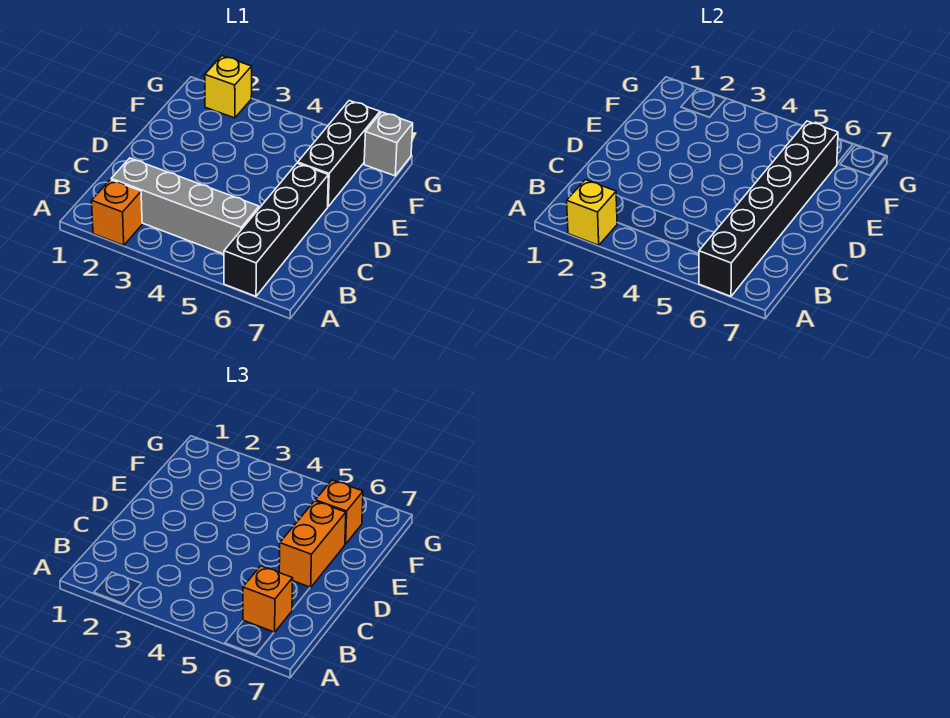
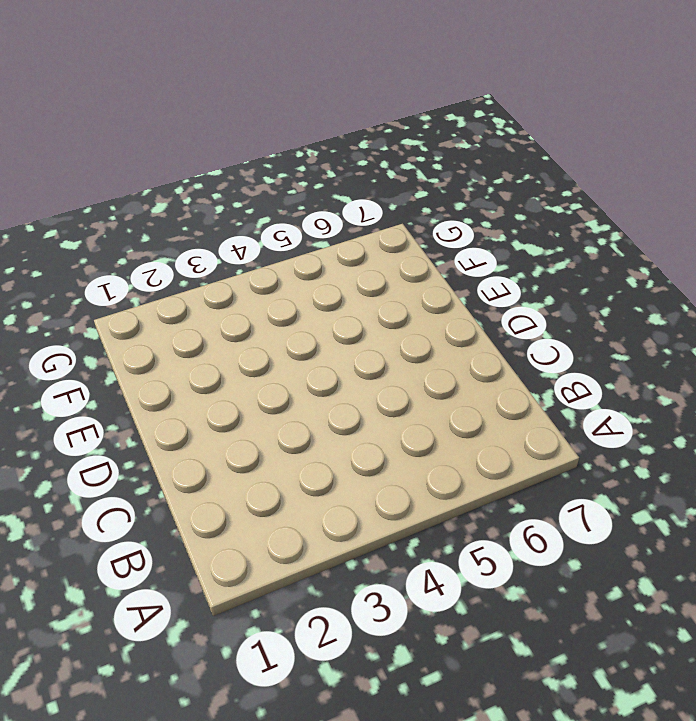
none -> orange 1x1 brick [92,180,142,245]
none -> black 1x4 brick [224,163,328,296]

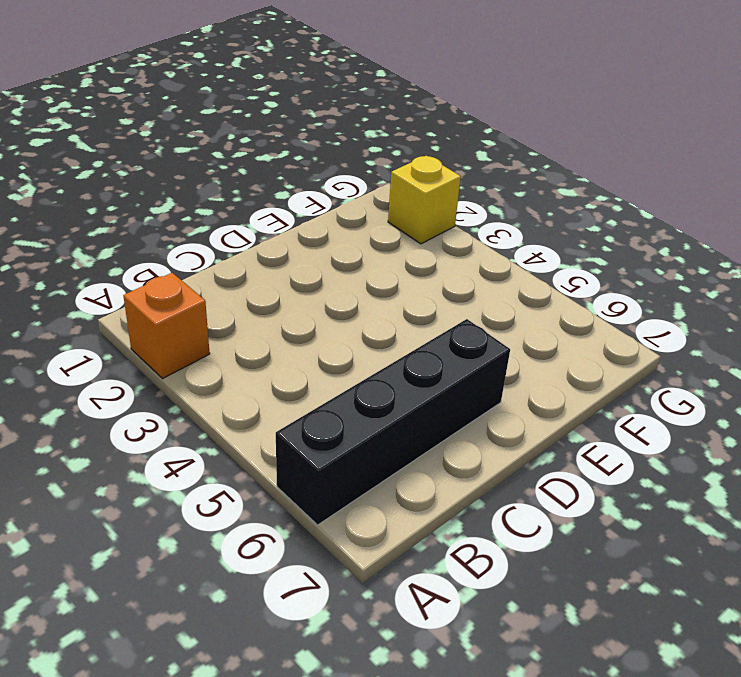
none -> grey 1x4 brick [111,158,259,254]
none -> black 1x3 brick [298,101,380,206]

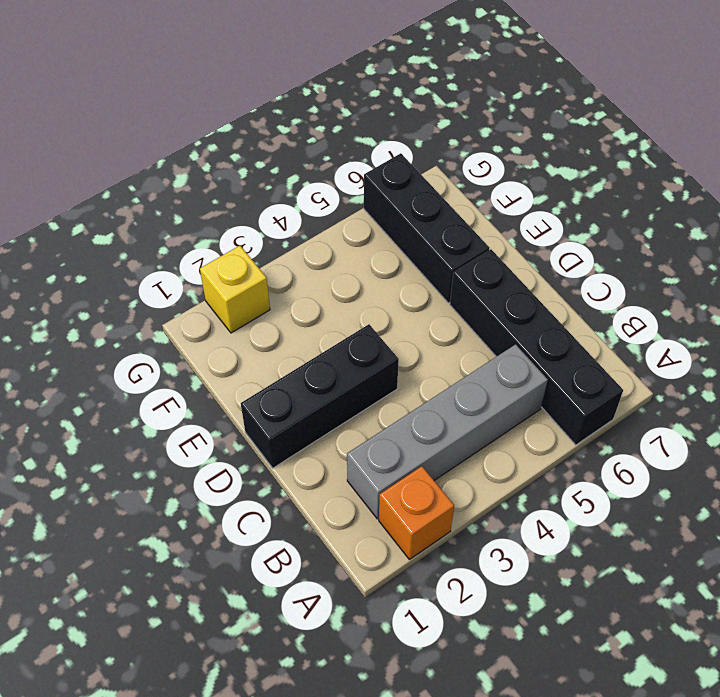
black 1x3 brick [241,324,399,468] -> none
none -> grey 1x1 brick [364,112,413,176]
none -> yellow 1x1 brick [567,180,617,245]

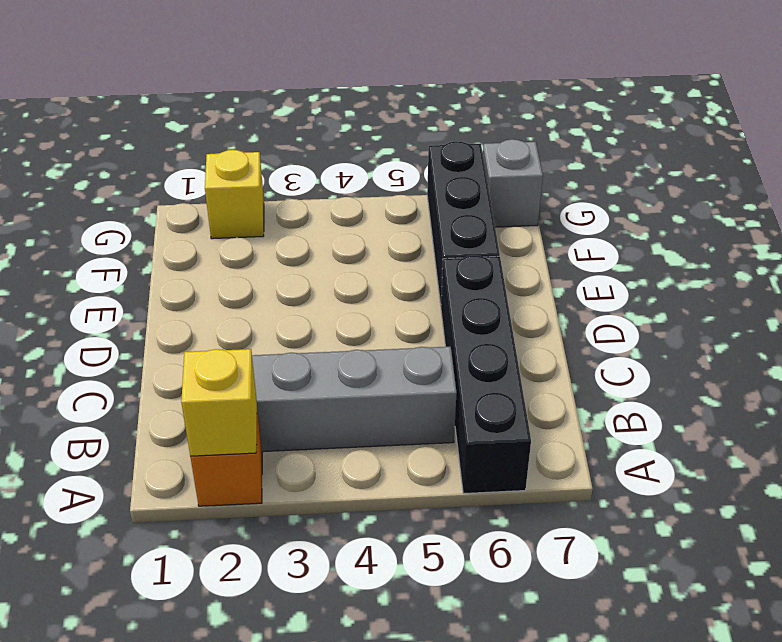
none -> black 1x6 brick [699,121,838,296]
none -> orange 1x1 brick [243,566,293,632]

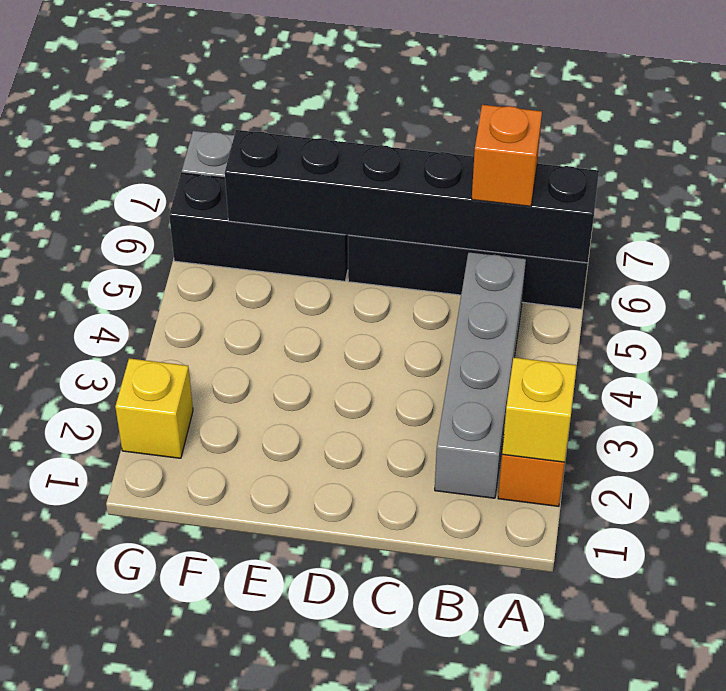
none -> orange 1x2 brick [279,501,346,588]
none -> orange 1x1 brick [315,480,363,544]

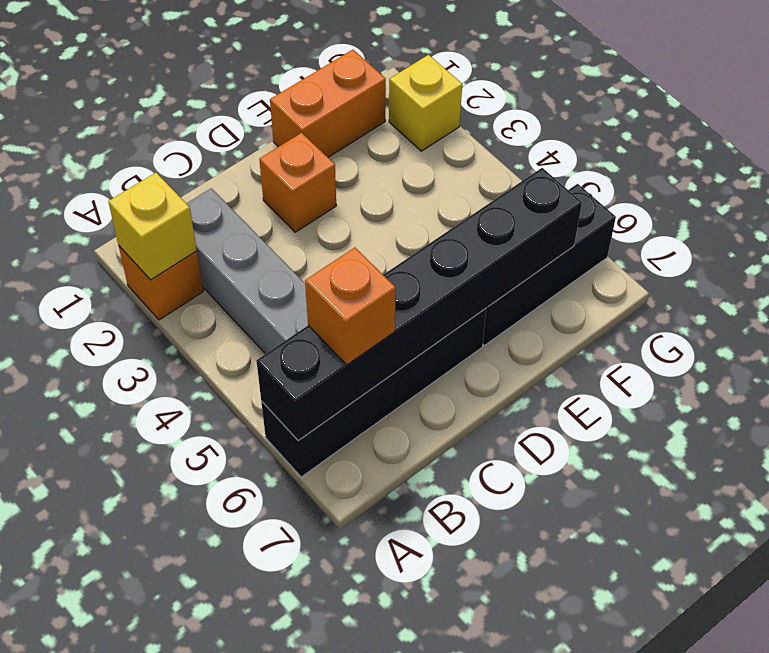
orange 1x1 brick [259,133,336,232] -> orange 1x1 brick moved to [315,480,363,544]
orange 1x2 brick [270,50,386,157] -> orange 1x2 brick moved to [279,501,346,588]
none -> grey 1x1 brick [364,112,413,176]

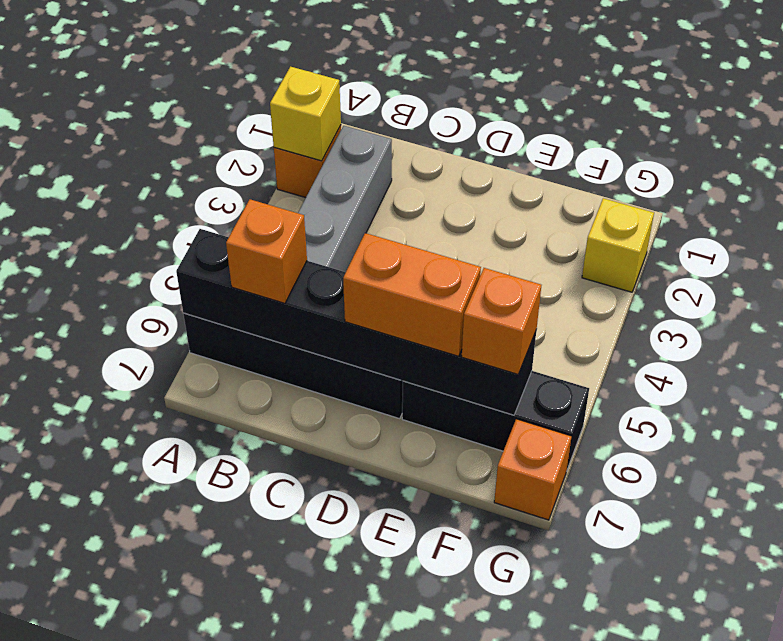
orange 1x1 brick [494,419,572,520] -> grey 1x1 brick [364,112,413,176]

